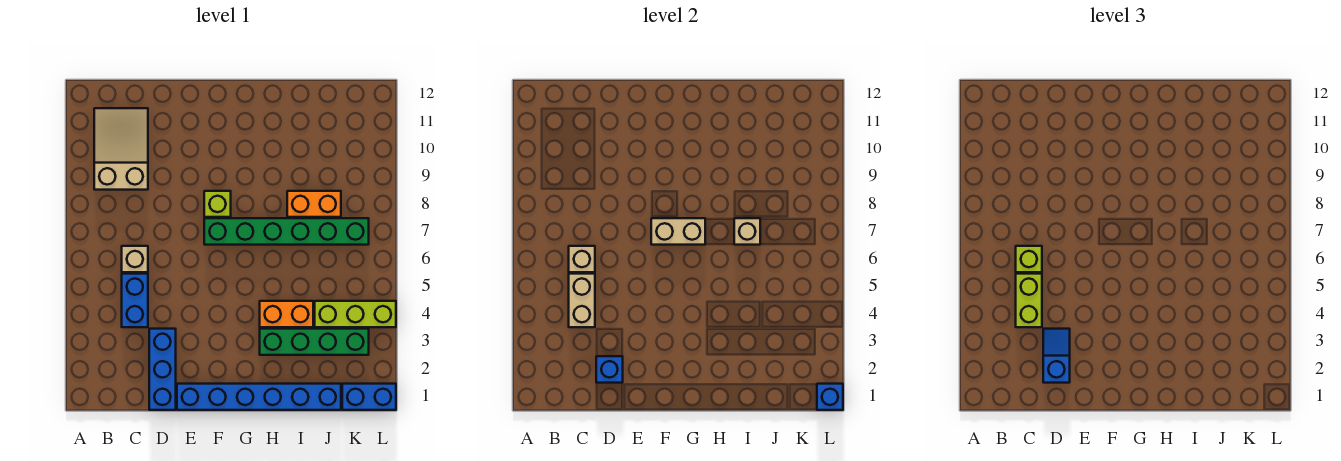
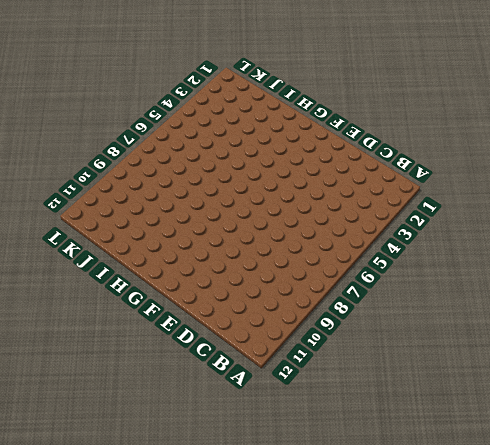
none -> tan 2x3 slope [94,108,148,190]
none -> blue 1x2 brick [122,274,148,327]
none -> tan 1x1 brick [122,246,148,272]

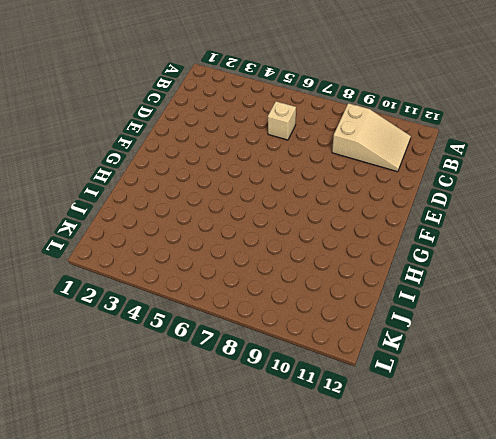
none -> blue 1x2 brick [122,274,148,327]
none -> blue 1x3 brick [149,329,176,410]
none -> blue 1x6 brick [177,384,341,410]

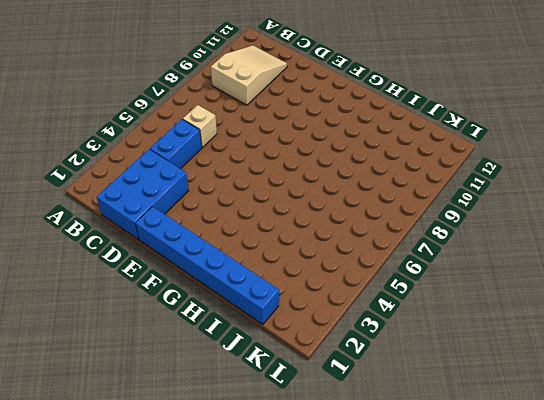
blue 2x3 brick [97,150,189,240] -> blue 1x3 brick [149,329,176,410]
none -> green 1x6 brick [204,218,369,245]
none -> lime 1x1 brick [204,191,231,217]
none -> green 1x4 brick [260,329,369,355]

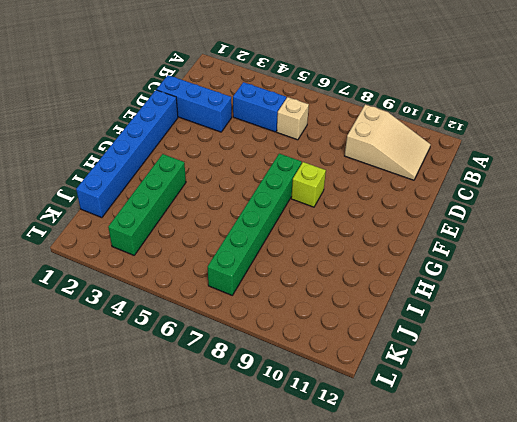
none -> orange 1x2 brick [260,301,313,327]
none -> orange 1x2 brick [287,191,341,217]
none -> lime 1x3 brick [315,301,396,327]

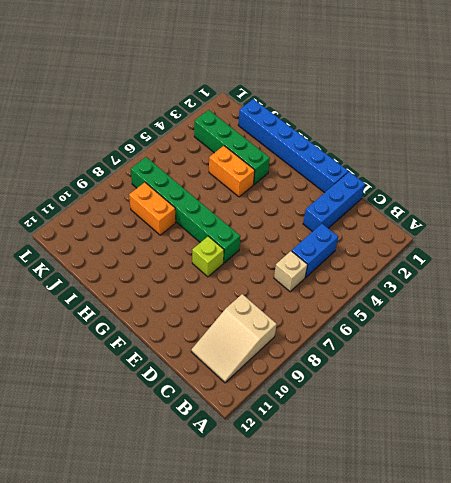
none -> lime 1x3 brick [315,301,396,327]
none -> blue 1x2 brick [342,384,396,410]
none -> tan 1x2 brick [569,274,595,327]

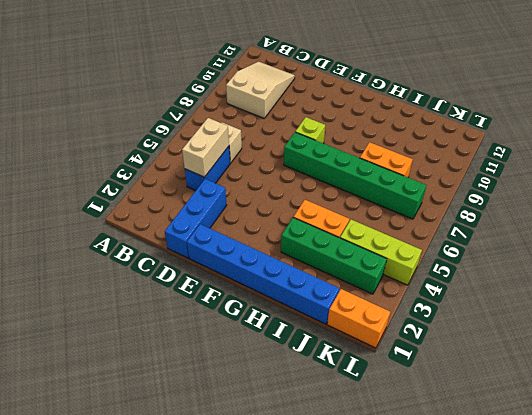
orange 1x2 brick [327,289,390,348] -> blue 1x2 brick [342,384,396,410]
none -> tan 1x1 brick [569,246,595,272]
none -> blue 1x1 brick [596,356,623,383]
none -> tan 1x2 brick [651,218,705,245]

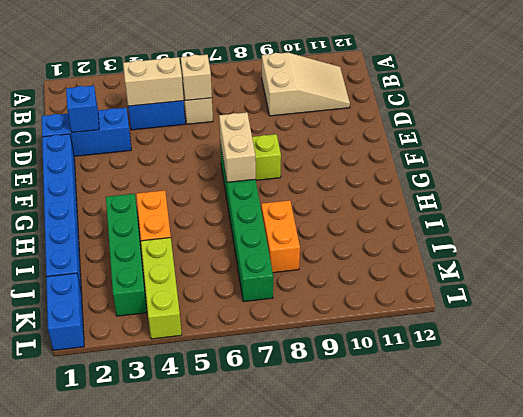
none -> tan 1x1 brick [734,218,760,245]
none -> blue 1x1 brick [817,384,843,410]
none -> lime 1x2 brick [1016,274,1042,327]

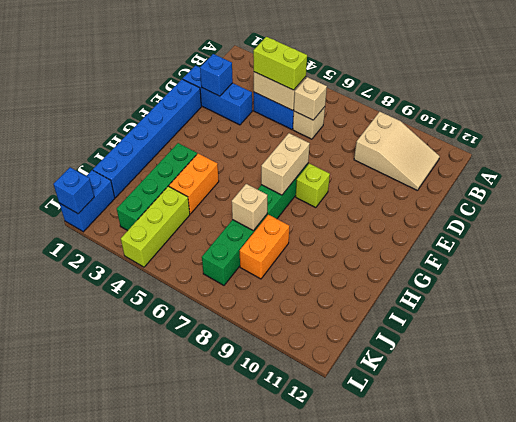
none -> lime 1x1 brick [1016,246,1042,272]
none -> blue 1x2 slope [1043,329,1070,383]

